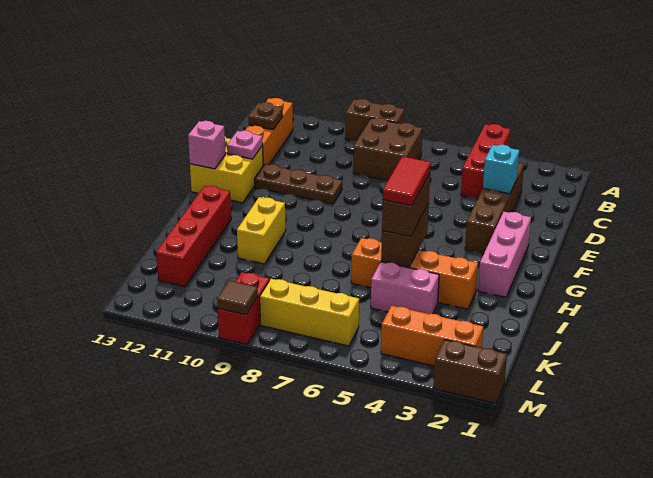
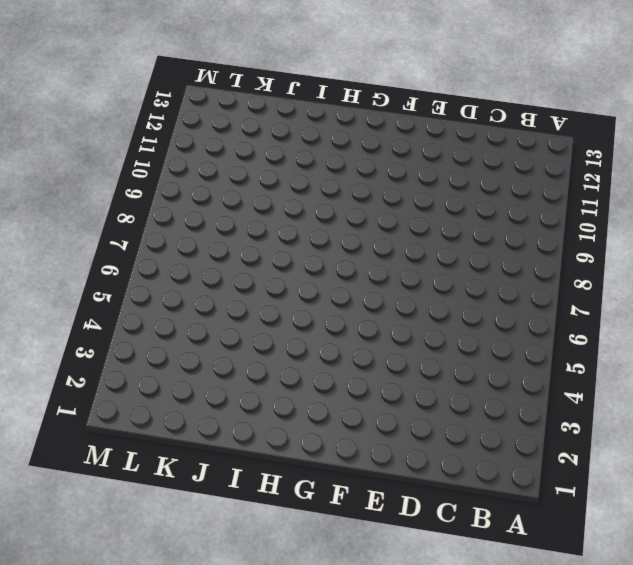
none -> red 1x3 brick [461,124,511,199]
none -> brown 1x2 brick [345,99,404,141]
none -> brown 2x2 brick [353,118,423,180]

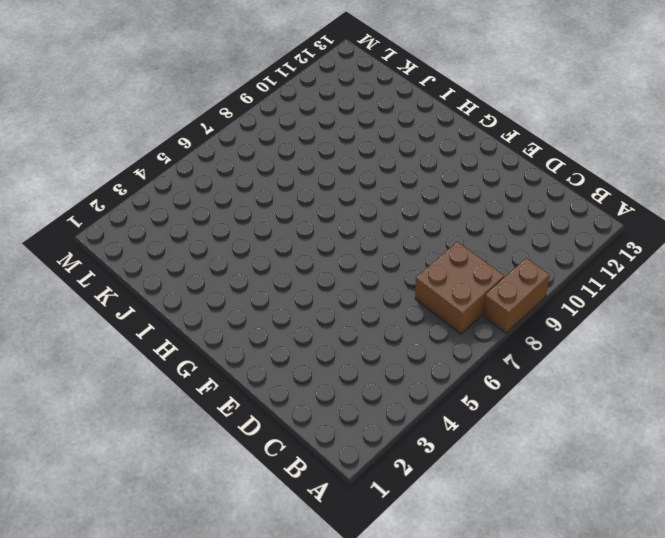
none -> red 1x3 brick [461,124,511,199]
none -> orange 1x3 brick [245,98,293,166]
none -> brown 1x4 brick [465,163,524,254]

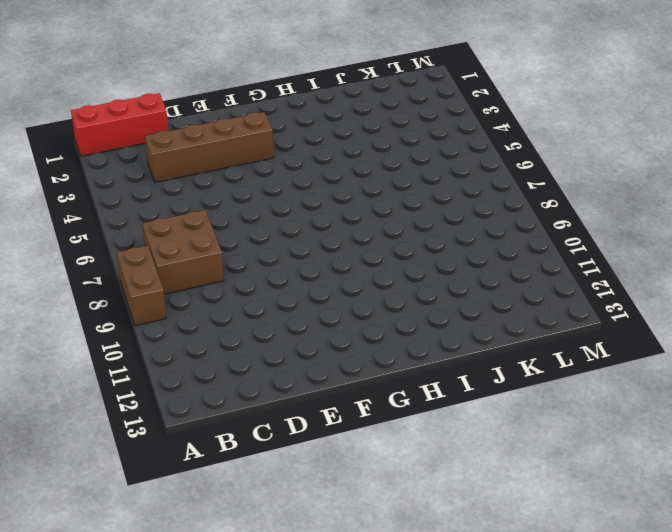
red 1x3 brick [71,93,168,156] -> red 1x3 brick moved to [461,124,511,199]
none -> orange 1x3 brick [245,98,293,166]
none -> brown 1x3 plate [254,164,342,204]
none -> yellow 2x2 brick [190,137,263,203]

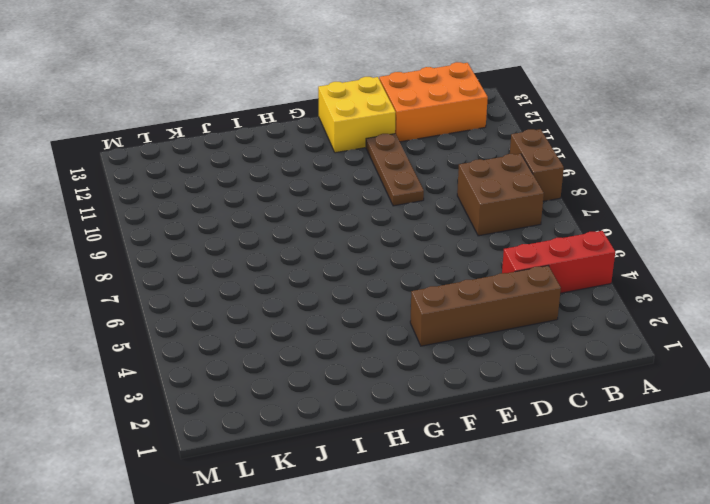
orange 2x3 brick [379,62,488,142] -> orange 1x3 brick [245,98,293,166]
none -> pink 1x3 brick [478,212,531,297]
none -> yellow 1x2 brick [237,197,286,264]
none -> red 1x4 brick [156,186,231,287]

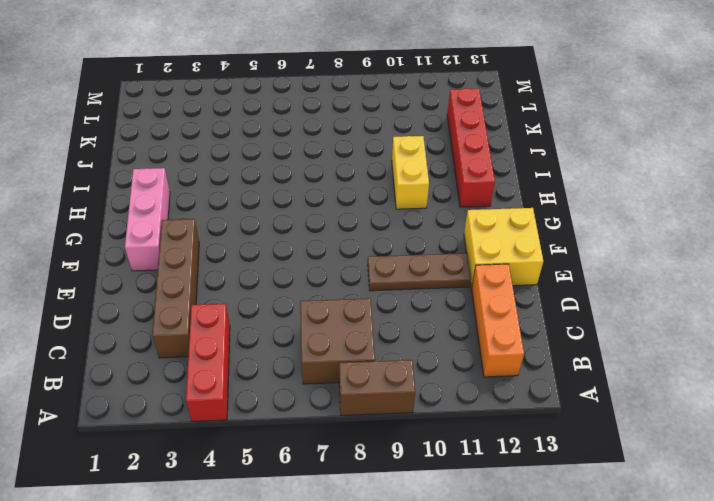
none -> orange 1x4 brick [351,238,478,309]
none -> pink 1x2 brick [371,262,439,314]
none -> orange 1x3 brick [381,306,483,366]

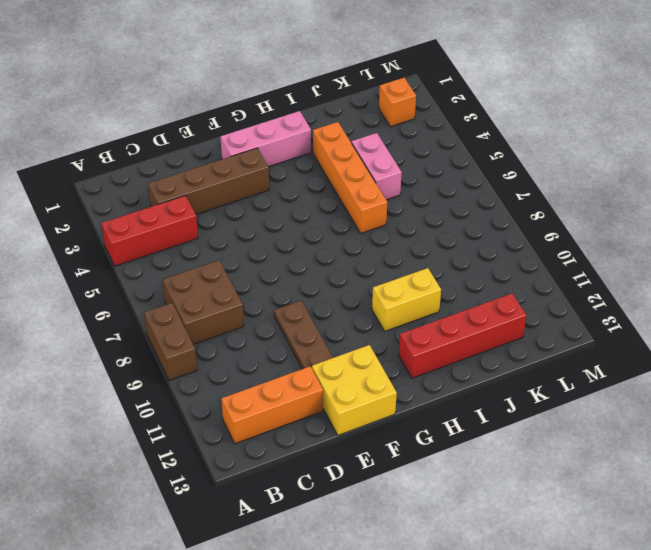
orange 1x1 brick [379,78,416,127] -> orange 1x3 brick [381,306,483,366]
none -> yellow 1x3 brick [260,279,359,346]
none -> red 1x2 brick [218,272,269,344]
none -> brown 1x2 brick [434,340,507,404]

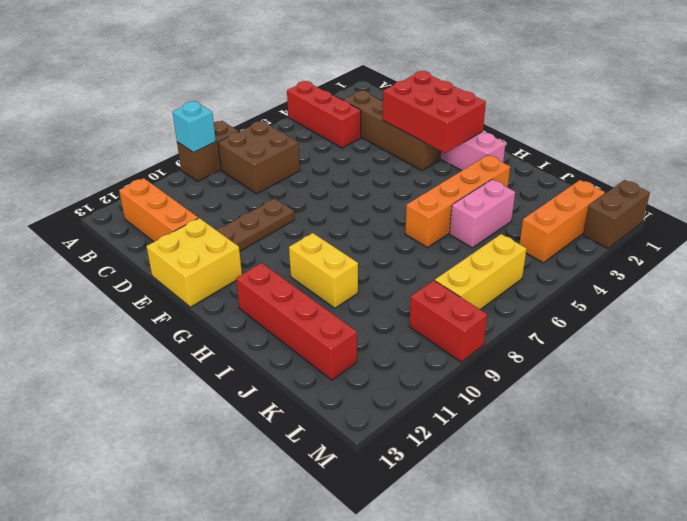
cyan 1x1 brick [173,102,216,152] -> cyan 1x1 brick moved to [483,145,519,194]
red 2x3 brick [383,71,486,153] -> none
none -> brown 1x1 plate [248,102,283,130]
none -> pink 1x1 plate [227,131,263,159]
none -> pink 1x1 brick [188,121,226,169]

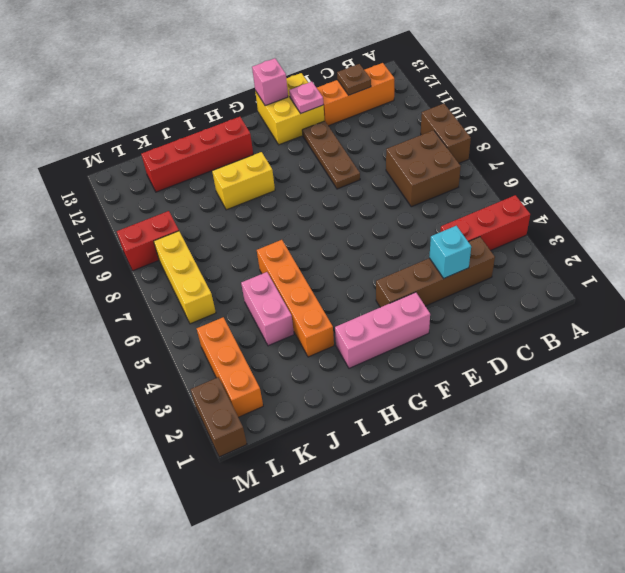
none -> brown 1x2 brick [381,204,429,267]
none -> brown 1x1 tile [217,281,258,315]
none -> brown 1x2 brick [382,173,430,237]

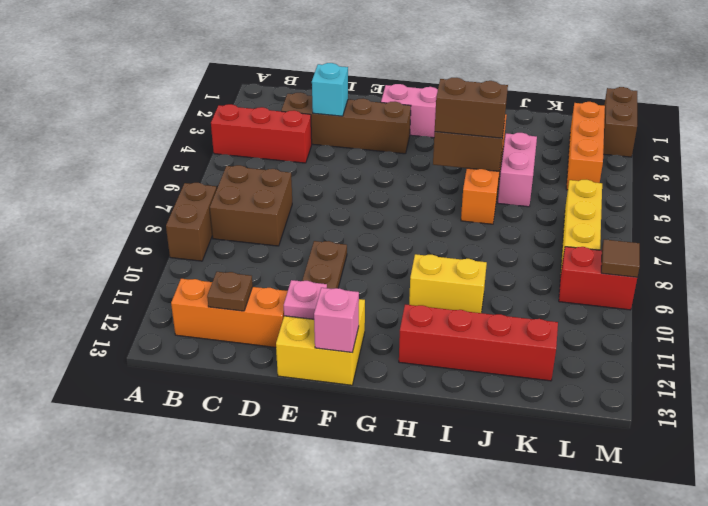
none -> red 1x2 tile [383,156,431,206]

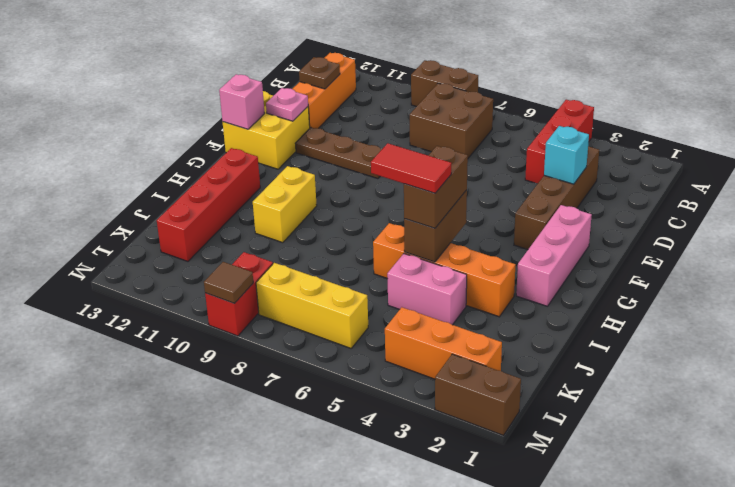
red 1x2 tile [371,143,451,193] -> red 1x2 tile turned to [383,156,431,206]

